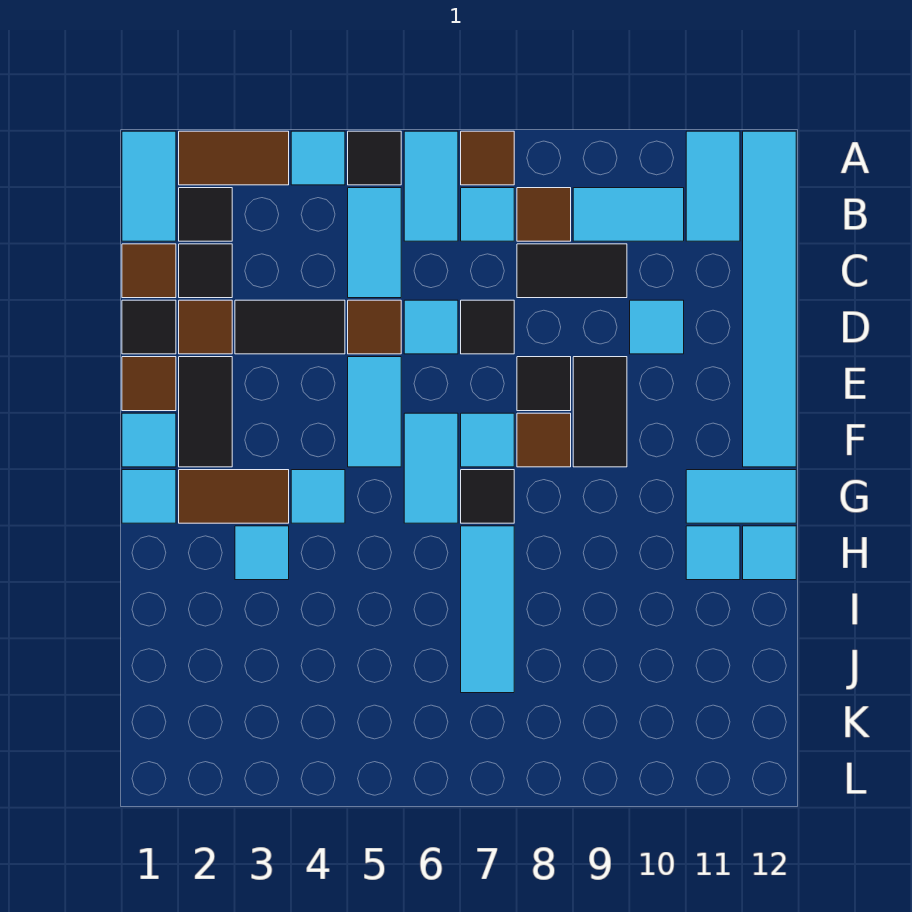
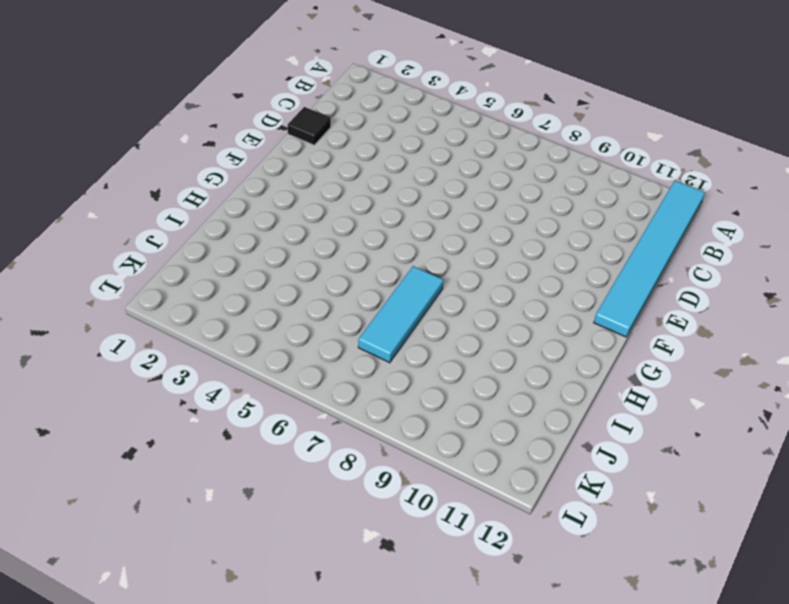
none -> cyan 1x2 tile [122,131,176,241]
none -> brown 1x2 tile [179,131,289,185]
none -> cyan 1x1 tile [291,131,345,185]
none -> black 1x1 tile [348,131,401,185]

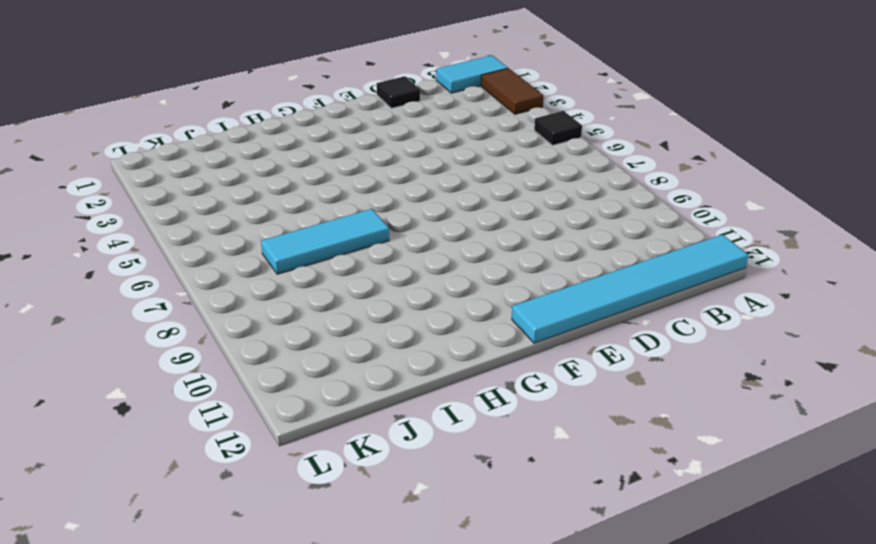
none -> cyan 1x1 tile [291,131,345,185]
none -> cyan 1x2 tile [404,131,458,241]
none -> brown 1x1 tile [461,131,514,185]
none -> cyan 1x2 tile [686,131,740,241]

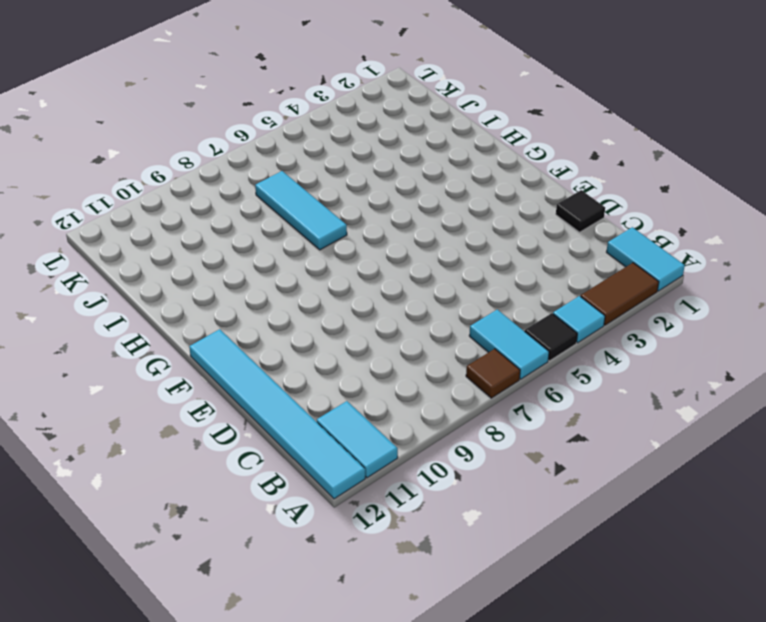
none -> black 1x1 tile [179,188,232,241]
none -> cyan 1x2 tile [348,188,401,298]
none -> cyan 1x1 tile [461,188,514,241]
none -> brown 1x1 tile [517,188,571,241]

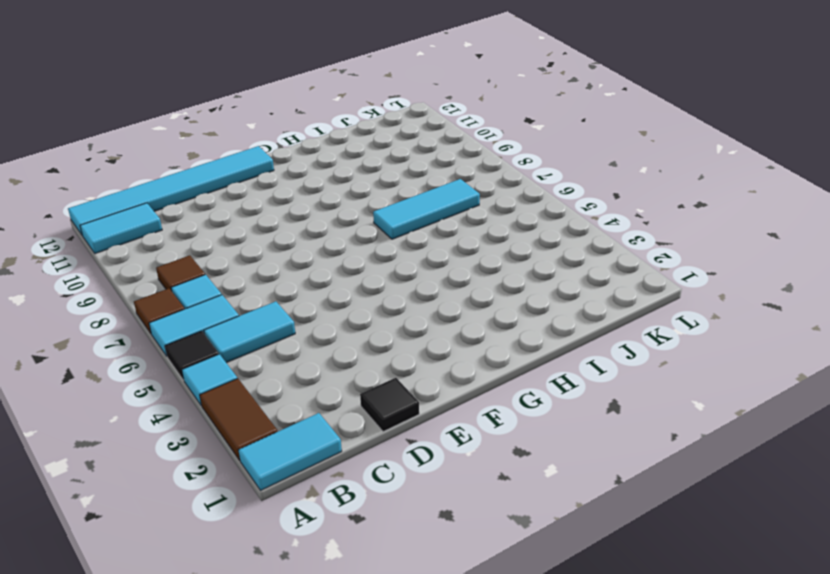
none -> black 1x1 tile [179,188,232,241]
none -> cyan 1x2 tile [573,188,684,241]
none -> brown 1x1 tile [122,244,176,298]
none -> black 1x1 tile [179,244,232,298]

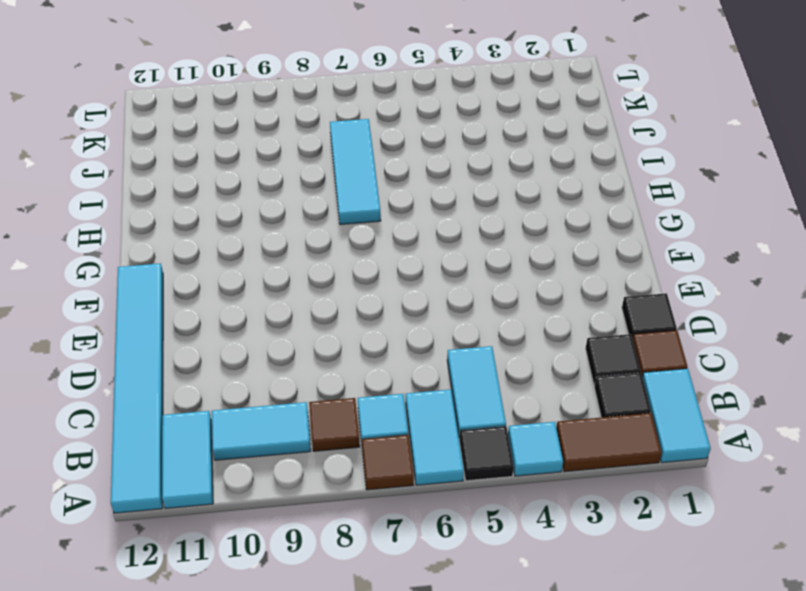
none -> black 1x2 tile [517,244,627,298]
none -> brown 1x1 tile [179,300,232,354]
none -> black 1x2 tile [235,300,345,354]
none -> brown 1x1 tile [348,300,401,354]

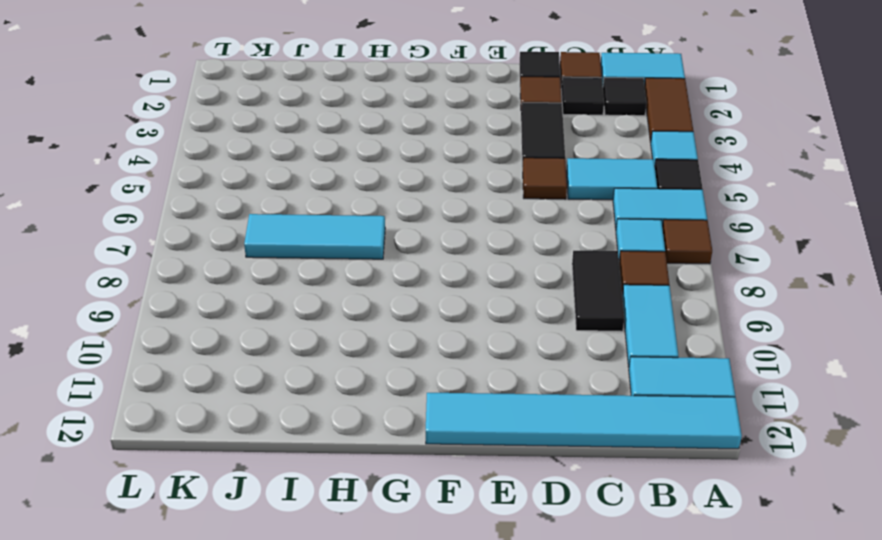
none -> cyan 1x1 tile [404,300,458,354]
none -> black 1x1 tile [461,300,514,354]
none -> cyan 1x1 tile [630,300,684,354]
none -> brown 1x1 tile [122,357,176,411]

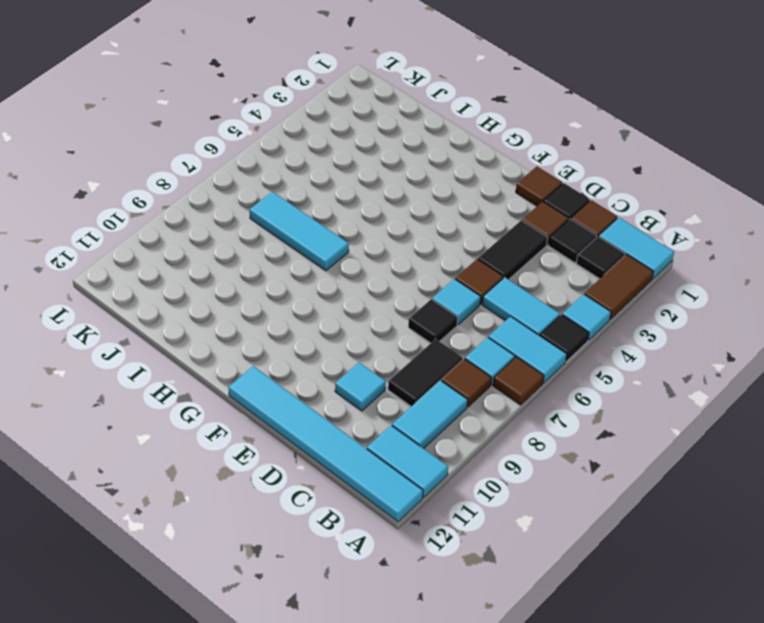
none -> black 1x2 tile [179,357,232,467]
none -> cyan 1x2 tile [348,357,401,467]
none -> black 1x1 tile [517,357,571,411]
none -> black 1x2 tile [573,357,627,467]

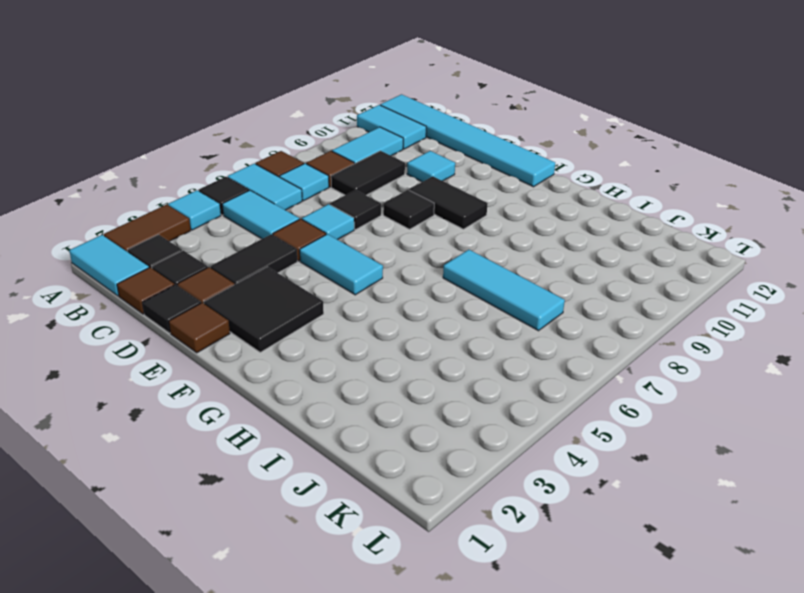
black 2x2 tile [204,267,324,352] -> black 1x2 tile [179,357,232,467]
none -> cyan 1x1 tile [122,413,176,467]
none -> cyan 1x2 tile [404,413,458,523]
none -> cyan 1x1 tile [461,413,514,467]
none -> brown 1x1 tile [517,413,571,467]

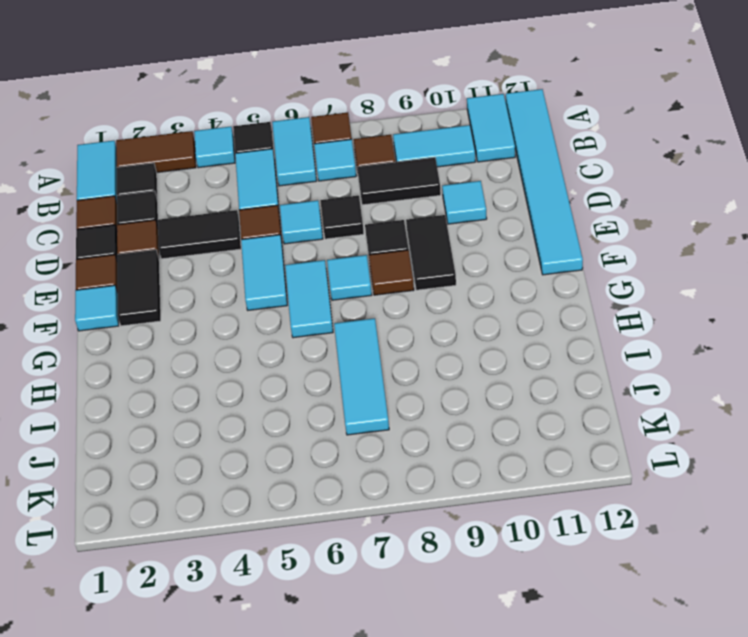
none -> cyan 1x1 tile [122,470,176,523]
none -> brown 1x2 tile [179,470,289,523]
none -> cyan 1x1 tile [291,470,345,523]
none -> black 1x1 tile [461,470,514,523]

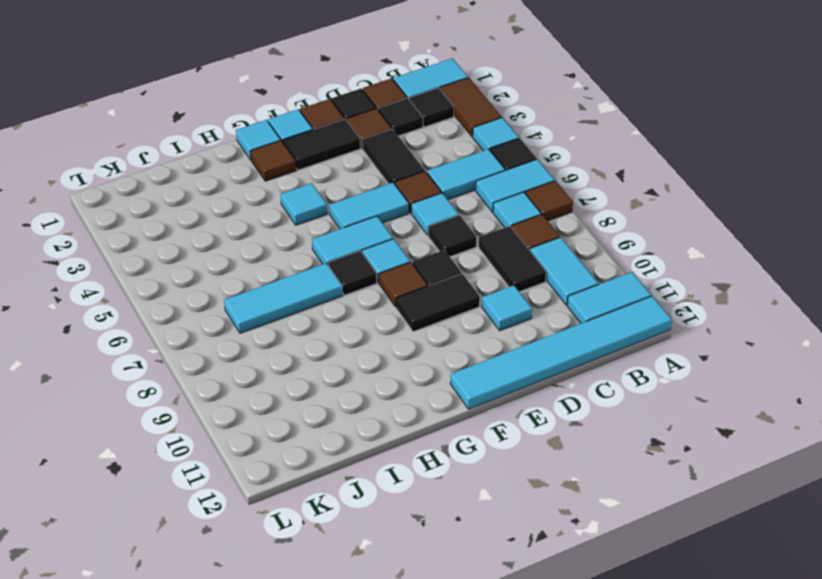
brown 1x1 tile [250,141,296,181] -> brown 1x2 tile [179,470,289,523]
none -> cyan 1x2 tile [686,470,796,523]
none -> cyan 1x1 tile [235,526,289,580]
none -> cyan 1x1 tile [686,526,740,580]
none -> cyan 1x1 tile [743,526,796,580]

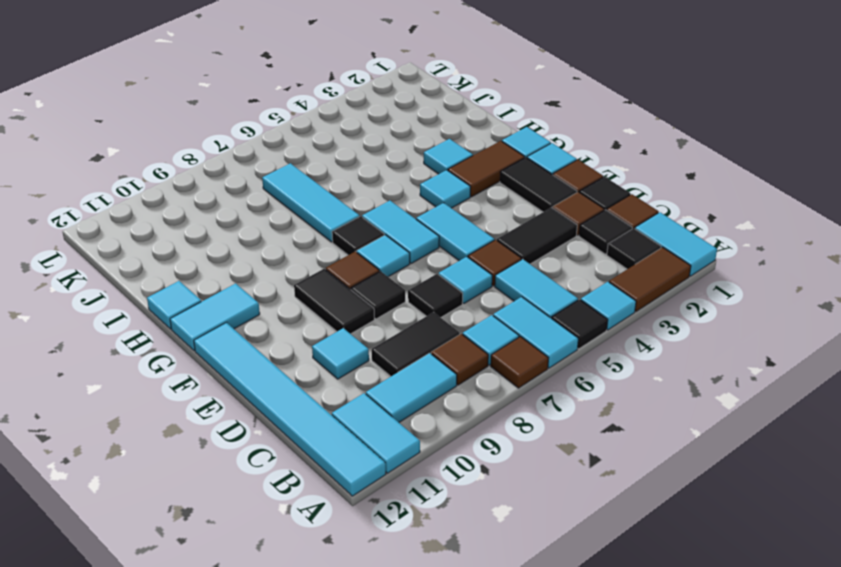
none -> cyan 1x1 tile [686,526,740,580]

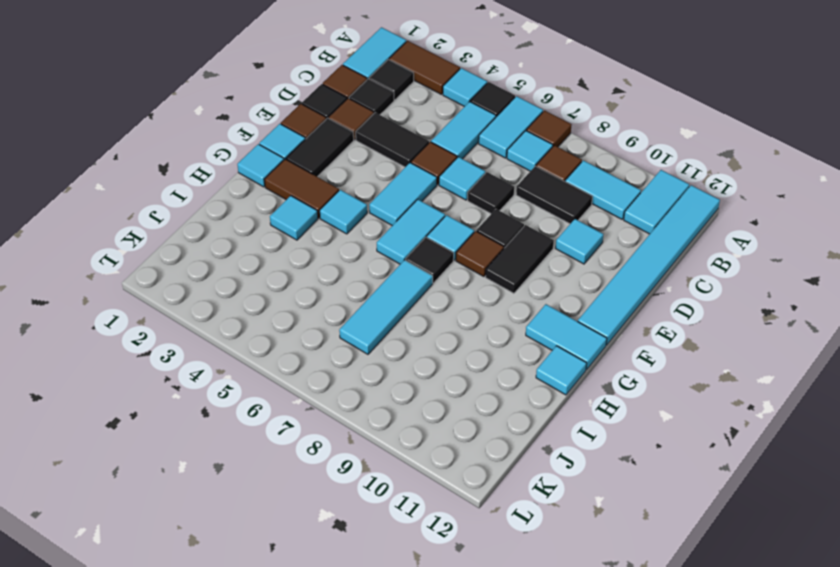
none -> cyan 1x1 tile [686,526,740,580]

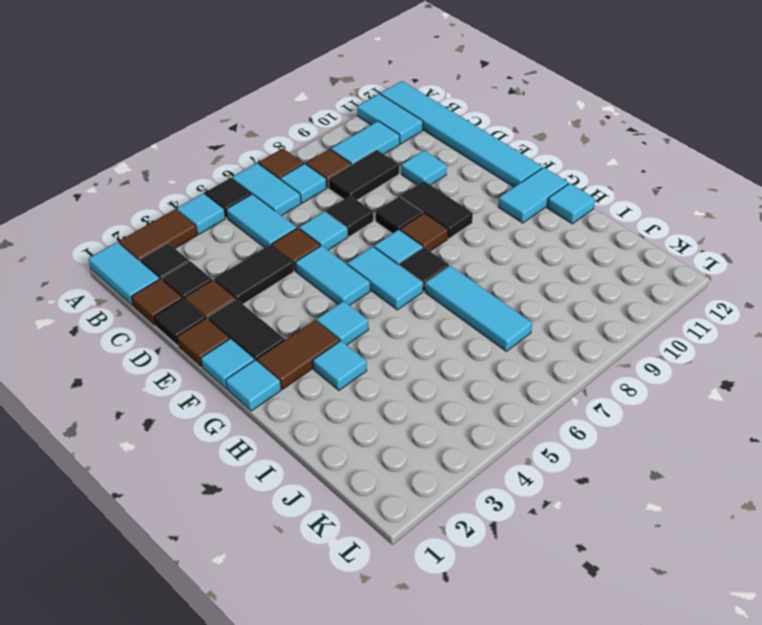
none -> cyan 1x1 tile [686,526,740,580]

